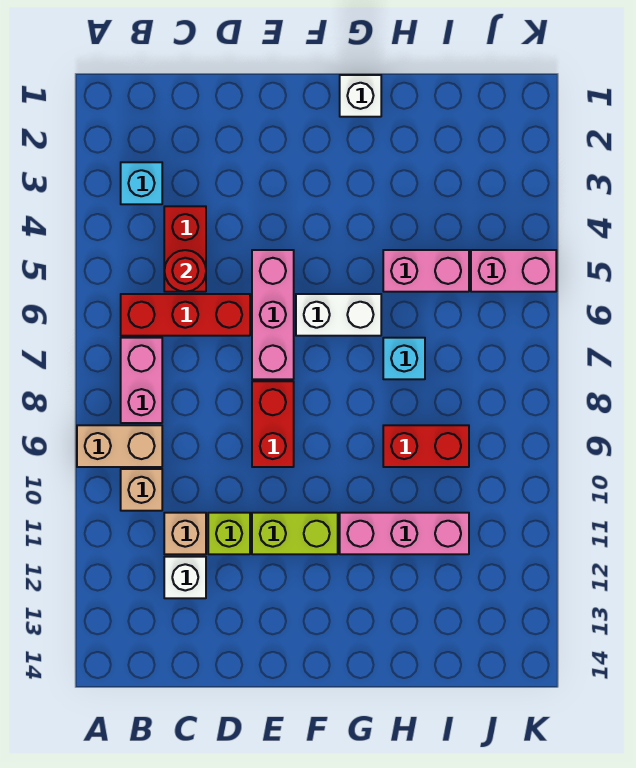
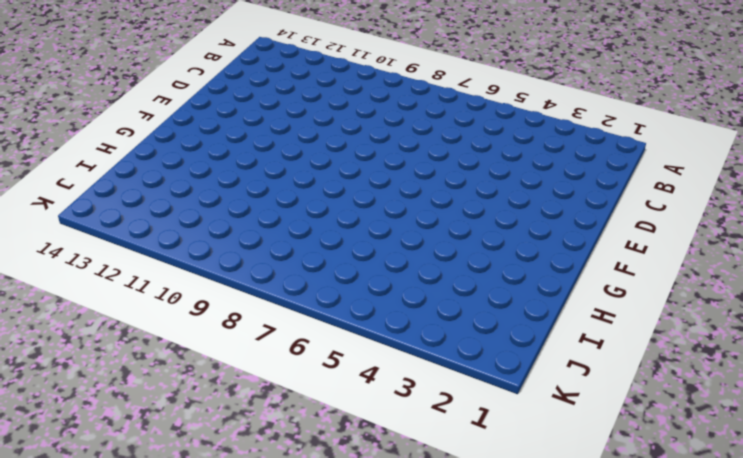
none -> tan 1x2 brick [77,425,162,467]
none -> cyan 1x1 brick [121,162,162,204]
none -> red 1x3 brick [121,294,250,336]

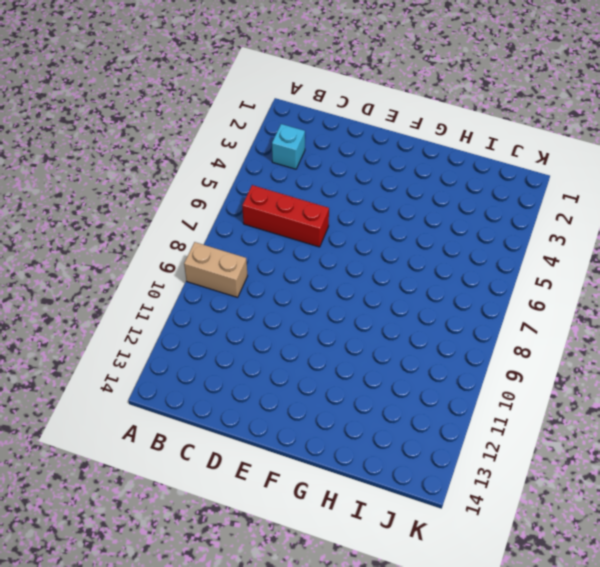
none -> pink 1x2 brick [121,338,162,423]
none -> tan 1x1 brick [121,469,162,511]
none -> red 1x2 brick [164,206,206,292]

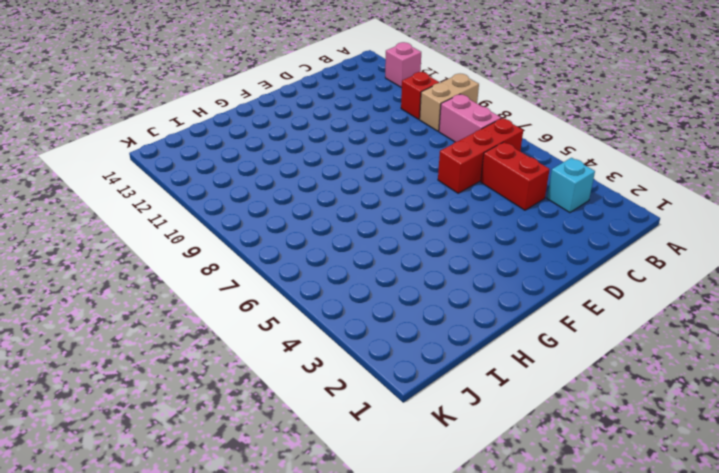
pink 1x1 brick [385,42,421,88] -> none
red 1x1 brick [401,72,439,119] -> tan 1x1 brick [121,469,162,511]
none -> tan 1x1 brick [164,513,206,554]
none -> white 1x1 brick [164,557,206,598]
none -> lime 1x1 brick [208,513,250,554]

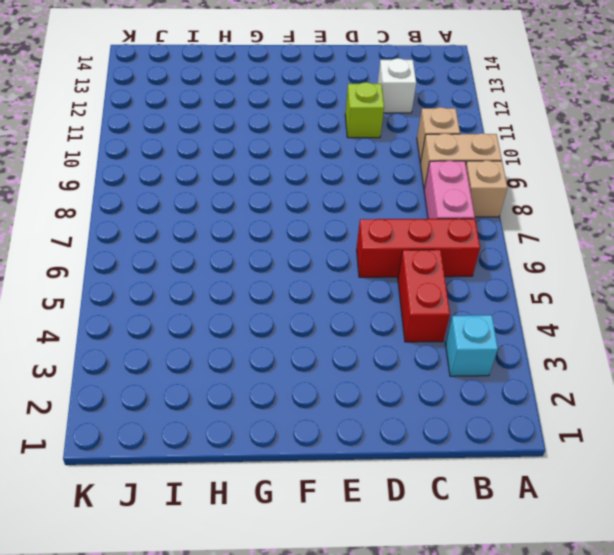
tan 1x1 brick [466,160,508,217] -> tan 1x1 brick moved to [164,513,206,554]
none -> pink 1x3 brick [252,250,294,379]
none -> red 1x2 brick [252,381,294,467]
none -> lime 1x2 brick [252,513,338,554]

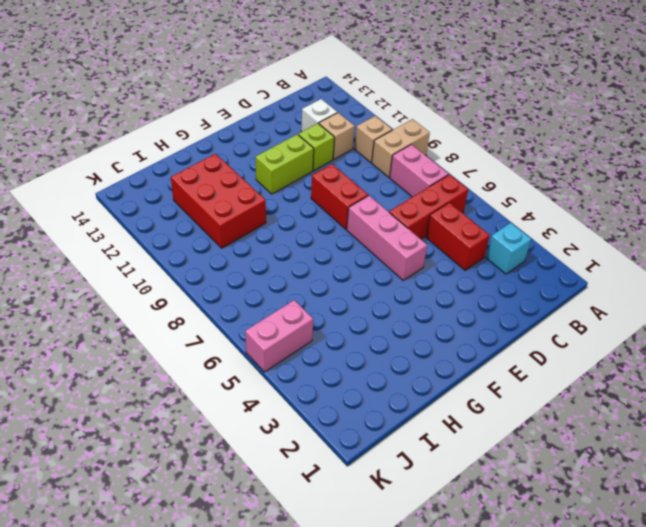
red 2x3 brick [171,154,266,248] -> pink 1x3 brick [340,513,469,554]
none -> white 1x2 brick [296,294,381,336]
none -> white 1x1 brick [340,75,381,117]
none -> pink 1x2 brick [383,250,469,292]

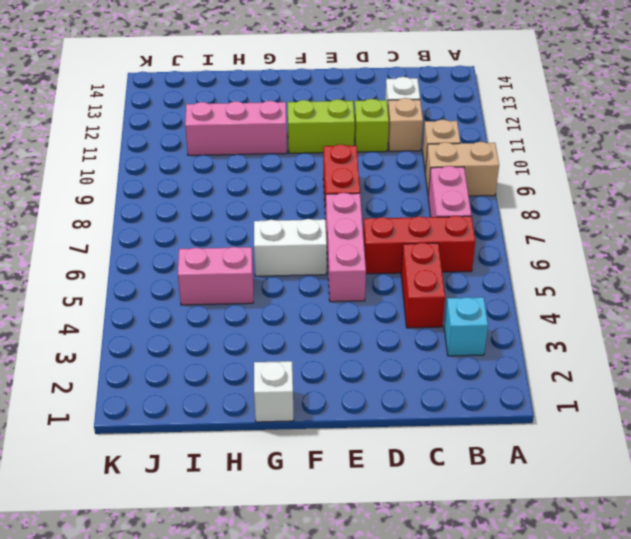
none -> cyan 1x1 brick [383,338,425,379]
none -> red 1x2 brick [383,425,469,467]
none -> pink 1x2 brick [471,250,556,292]

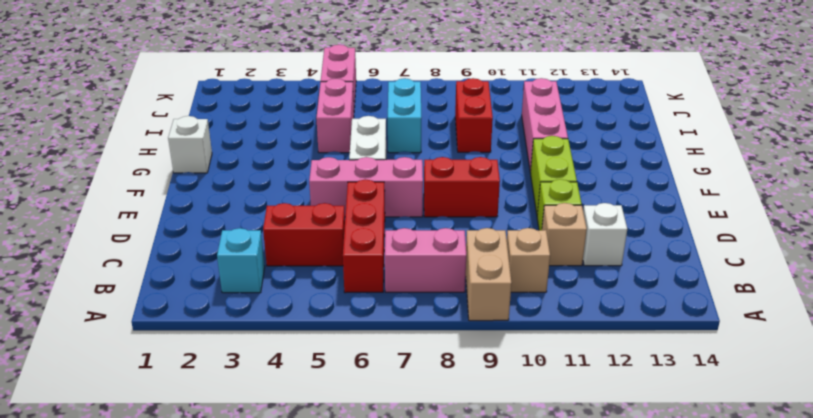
cyan 1x2 brick [388,78,421,153] -> cyan 1x1 brick [383,338,425,379]
none -> red 1x1 round brick [164,250,206,292]

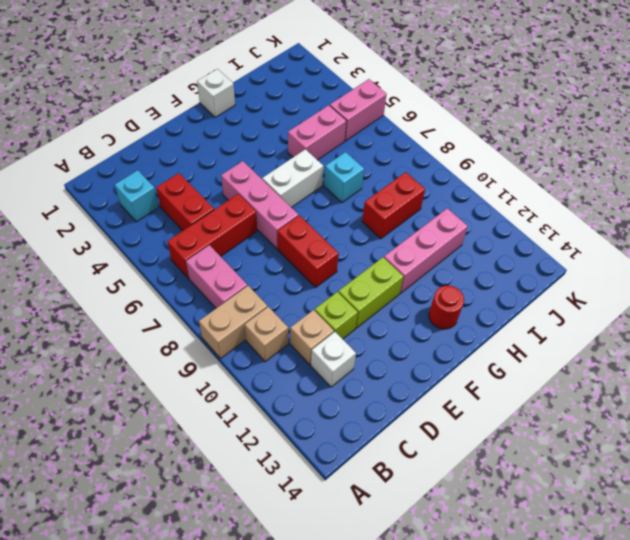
red 1x1 round brick [429,286,464,329] -> red 1x1 round brick moved to [164,250,206,292]

